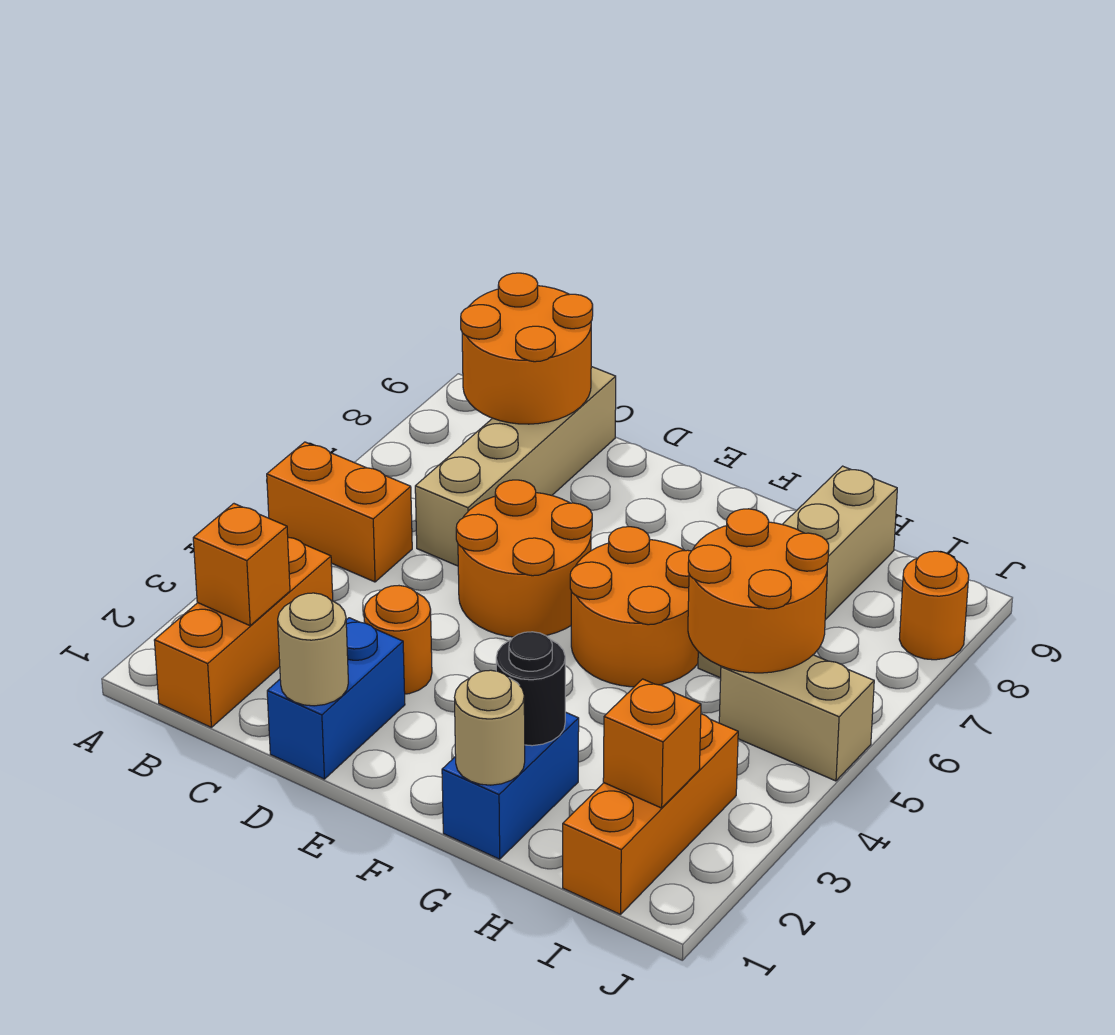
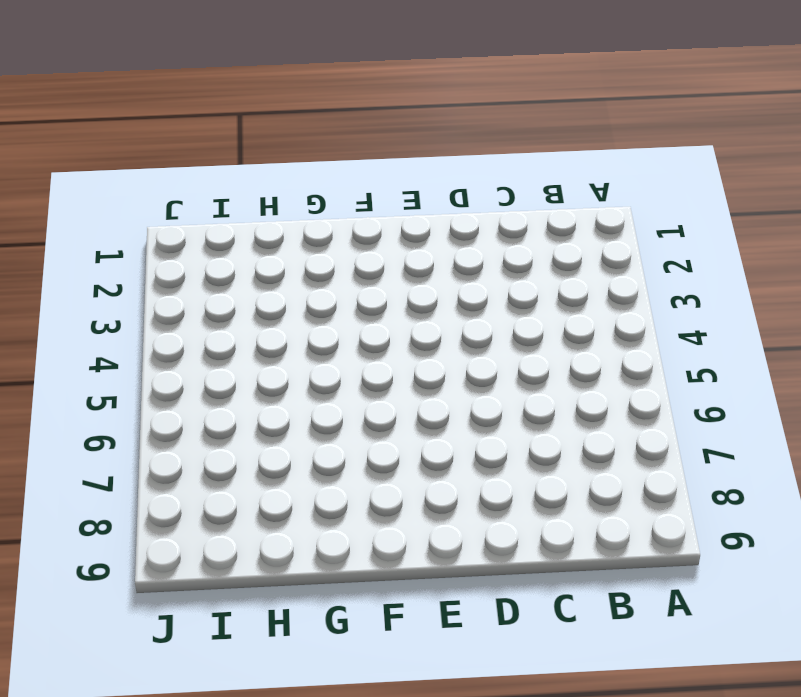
none -> orange 1x2 brick [267,442,412,582]
none -> orange 1x3 brick [154,537,333,727]
none -> tan 1x4 brick [415,367,616,566]

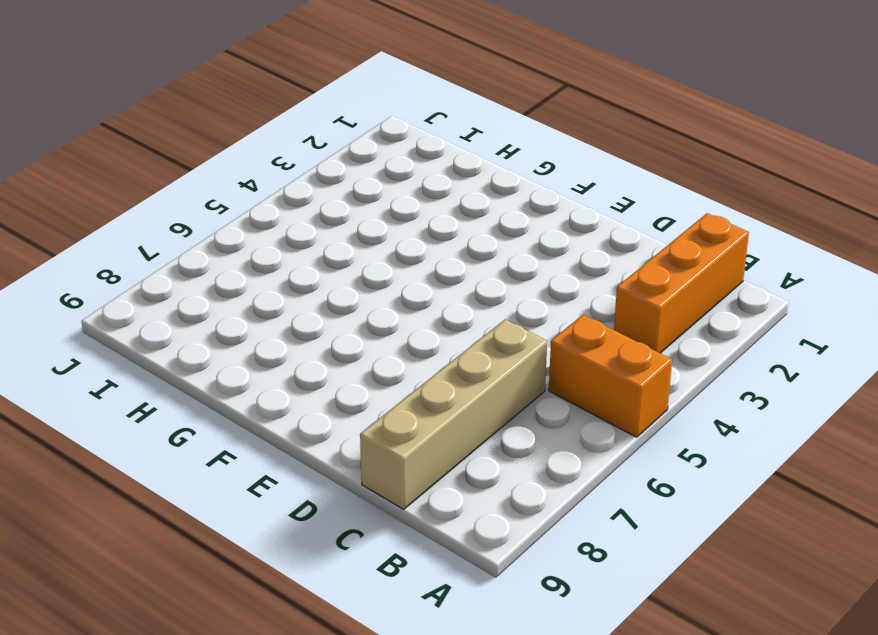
none -> blue 1x2 brick [267,618,405,779]
none -> orange 1x1 round brick [364,586,432,694]
none -> orange 2x2 round brick [456,480,592,637]

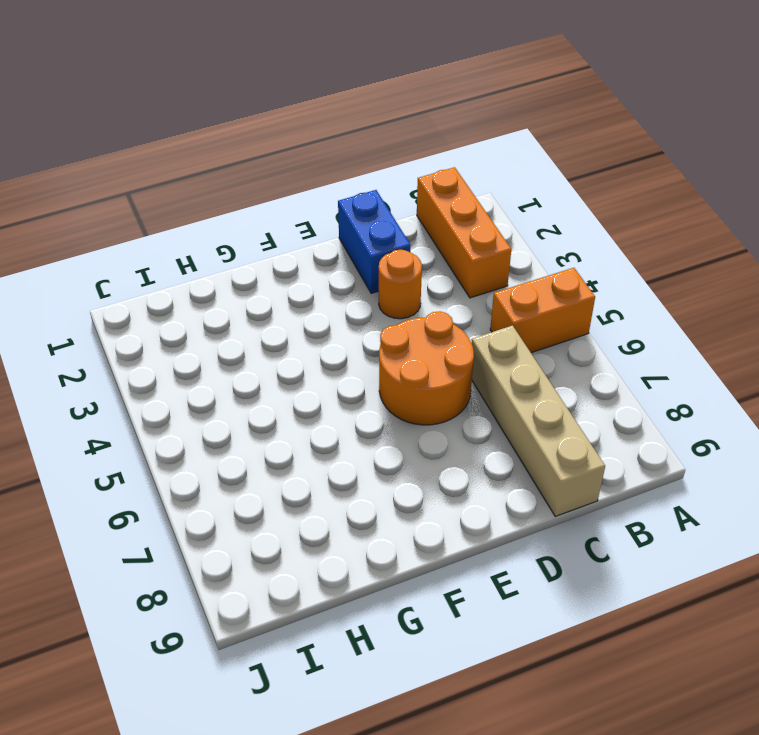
none -> orange 2x2 round brick [570,527,698,687]
none -> blue 1x2 brick [442,712,579,859]
none -> tan 1x4 brick [698,466,897,678]

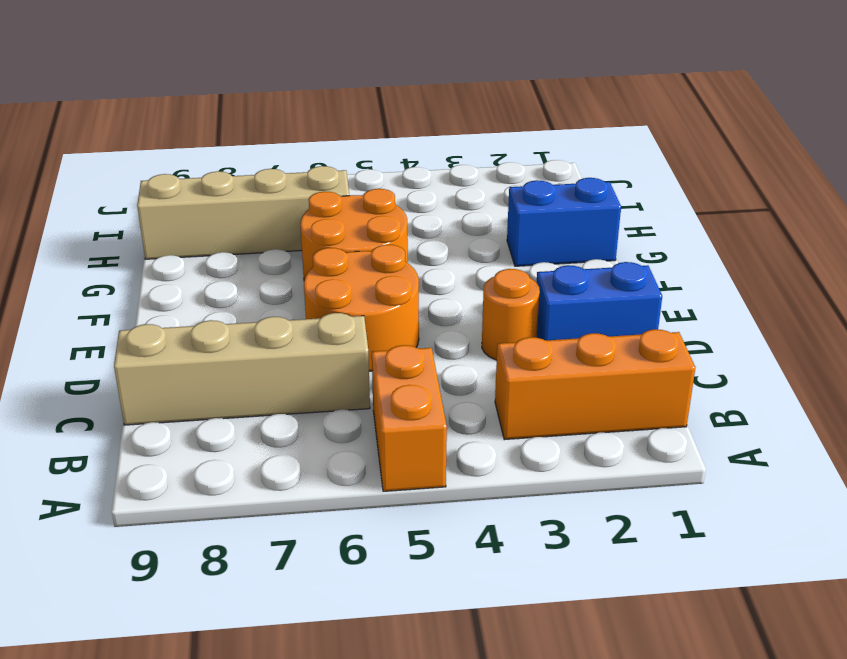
none -> orange 1x3 brick [563,714,738,914]
none -> tan 1x2 brick [719,655,874,781]
none -> orange 1x1 round brick [899,551,969,660]

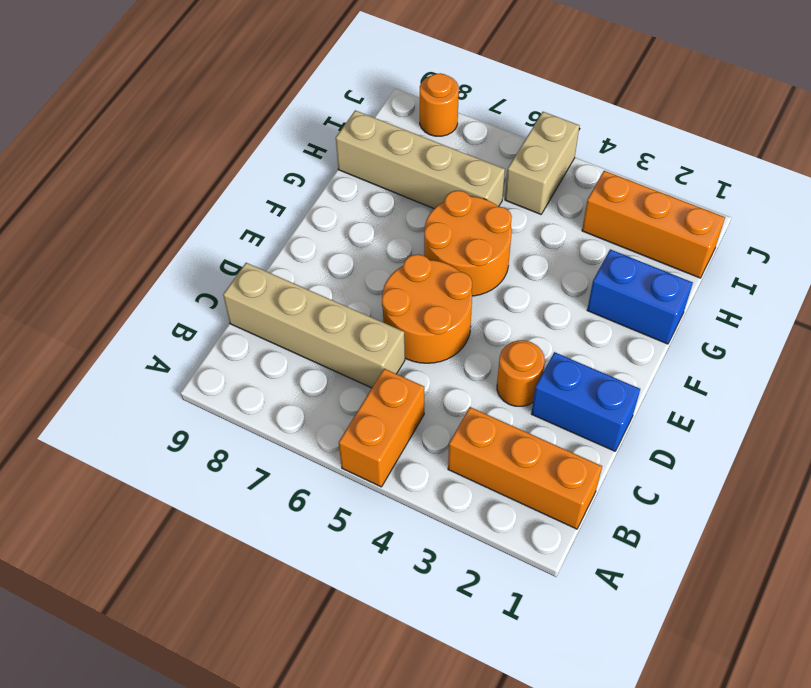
none -> orange 1x1 brick [193,504,290,626]
none -> orange 2x2 round brick [461,273,593,424]
none -> tan 1x1 round brick [278,593,348,706]

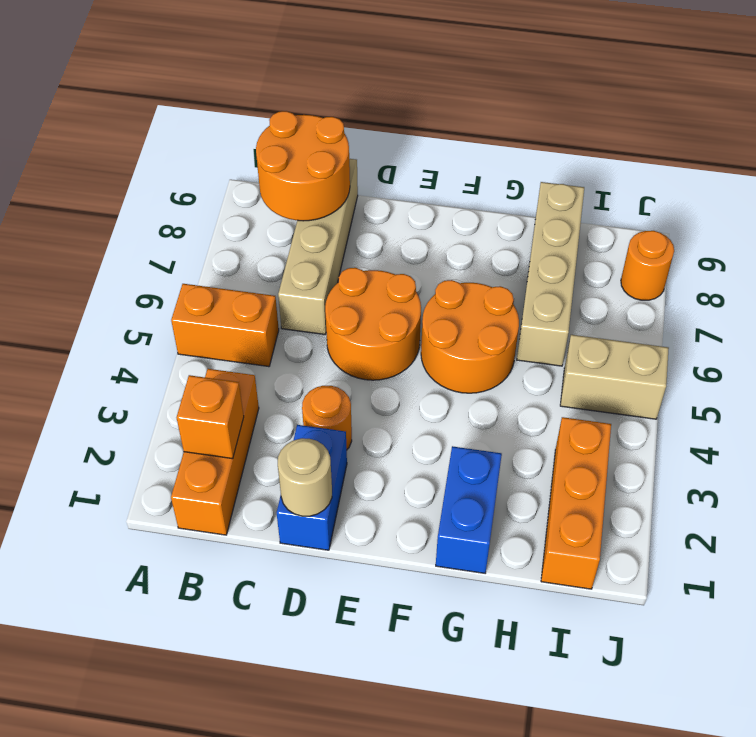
none -> tan 1x1 round brick [455,670,525,785]
none -> black 1x1 round brick [496,632,565,746]
none -> orange 2x2 round brick [688,509,829,673]

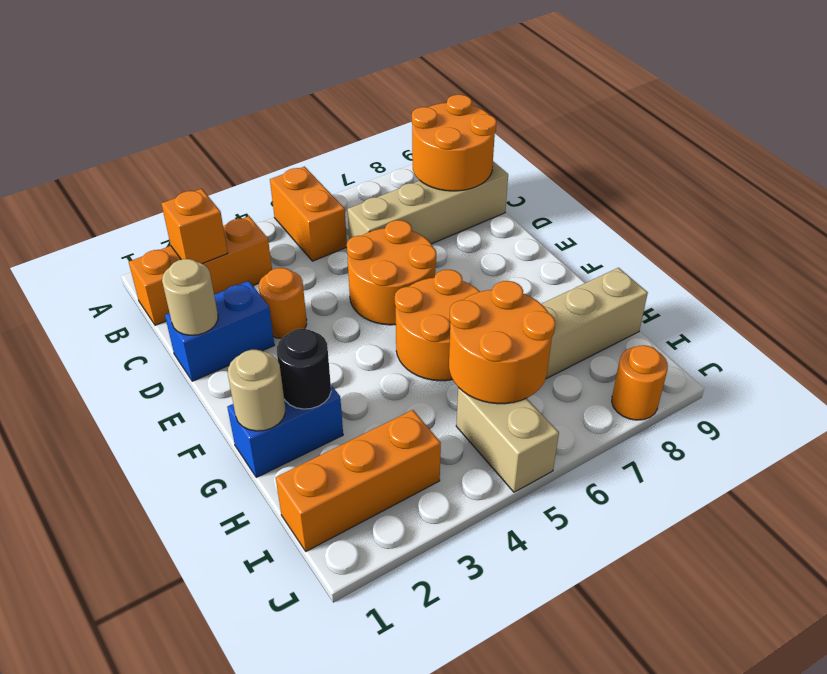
none -> orange 1x1 brick [603,679,701,808]

